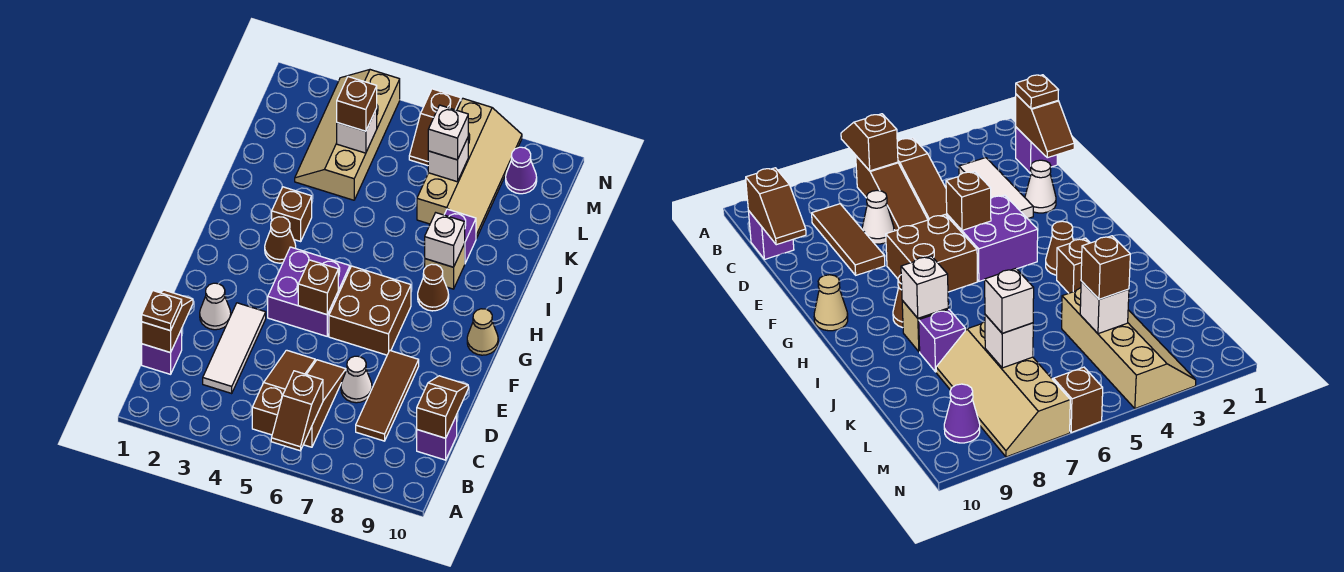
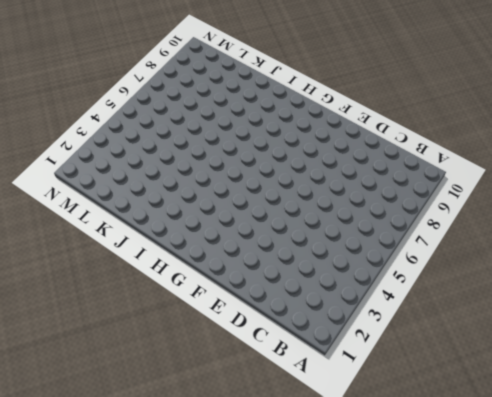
none -> brown 1x3 slope [252,350,315,435]
none -> brown 1x3 slope [303,360,346,447]
none -> purple 1x1 brick [142,329,182,374]
none -> white 1x3 tile [203,303,266,393]

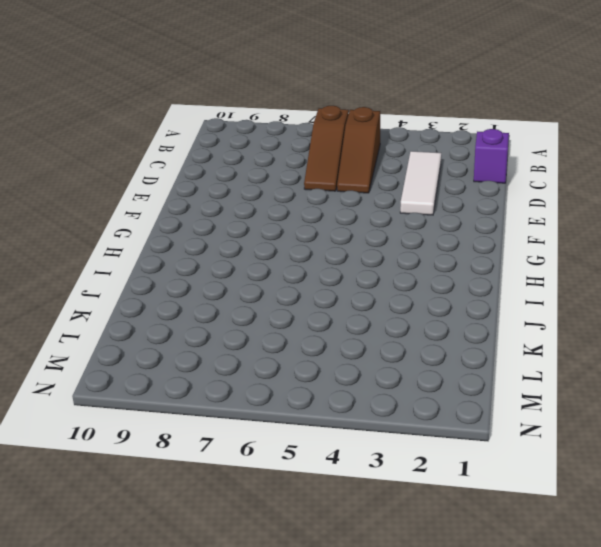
none -> brown 1x3 tile [356,351,419,441]
none -> purple 1x1 brick [417,415,457,460]
none -> white 1x1 cone [341,356,372,403]
none -> white 1x1 cone [200,283,231,330]

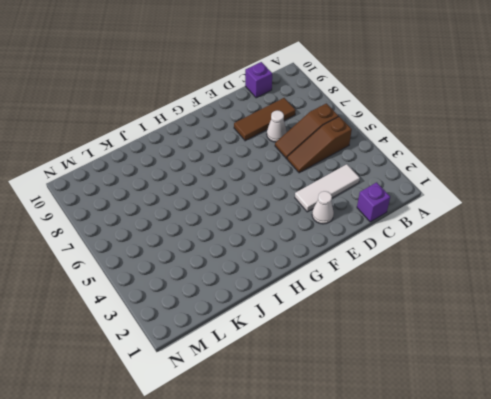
none -> purple 2x2 brick [268,247,350,336]
none -> brown 2x2 brick [329,266,411,355]
none -> tan 1x1 cone [467,309,498,355]
none -> brown 1x1 cone [265,217,296,263]

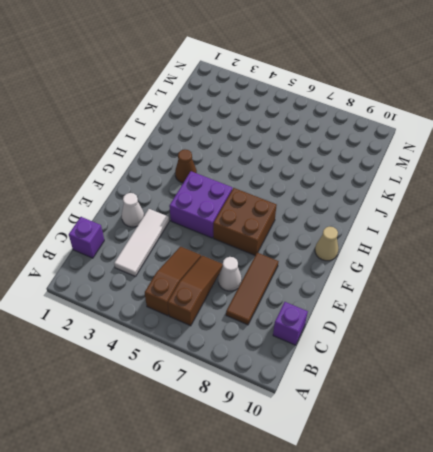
none -> brown 1x1 cone [418,264,449,311]
none -> brown 1x1 brick [272,187,312,241]
none -> tan 1x1 brick [425,244,465,289]
none -> purple 1x1 brick [444,209,476,263]

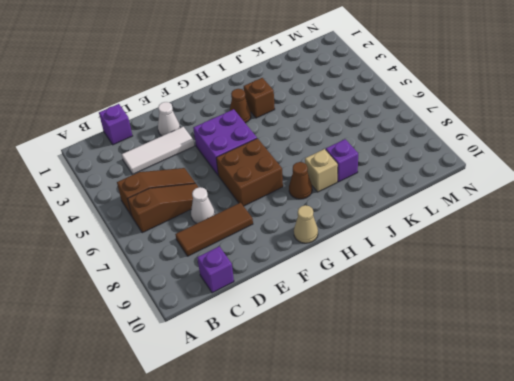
none -> tan 2x4 slope [295,70,400,200]
none -> tan 2x4 slope [417,98,522,238]
none -> brown 1x2 slope [409,89,461,166]
none -> purple 1x1 cone [506,147,537,194]

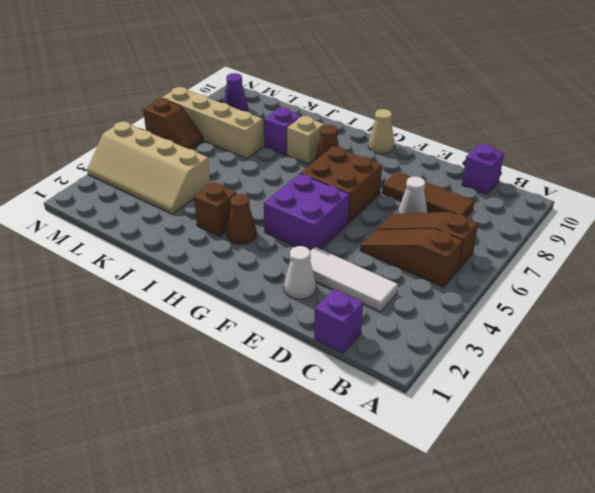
none -> brown 1x2 slope [271,371,323,451]
none -> brown 1x2 slope [142,290,193,353]
none -> brown 1x2 slope [417,376,468,438]
none -> brown 1x1 brick [298,260,338,315]

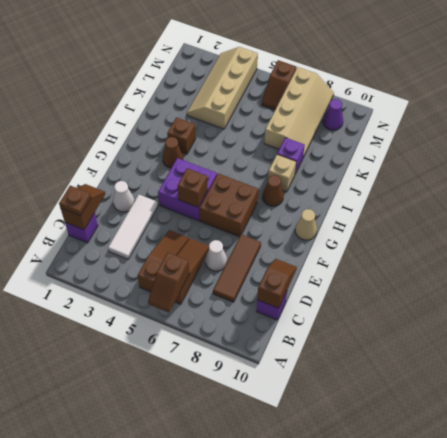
none -> white 1x1 brick [425,213,465,267]
none -> white 1x1 brick [337,108,377,153]
none -> white 1x1 brick [428,138,468,182]
none -> brown 1x1 brick [337,77,377,131]

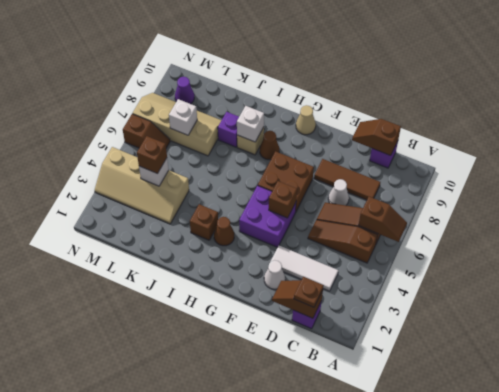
none -> white 1x1 brick [428,105,468,160]

